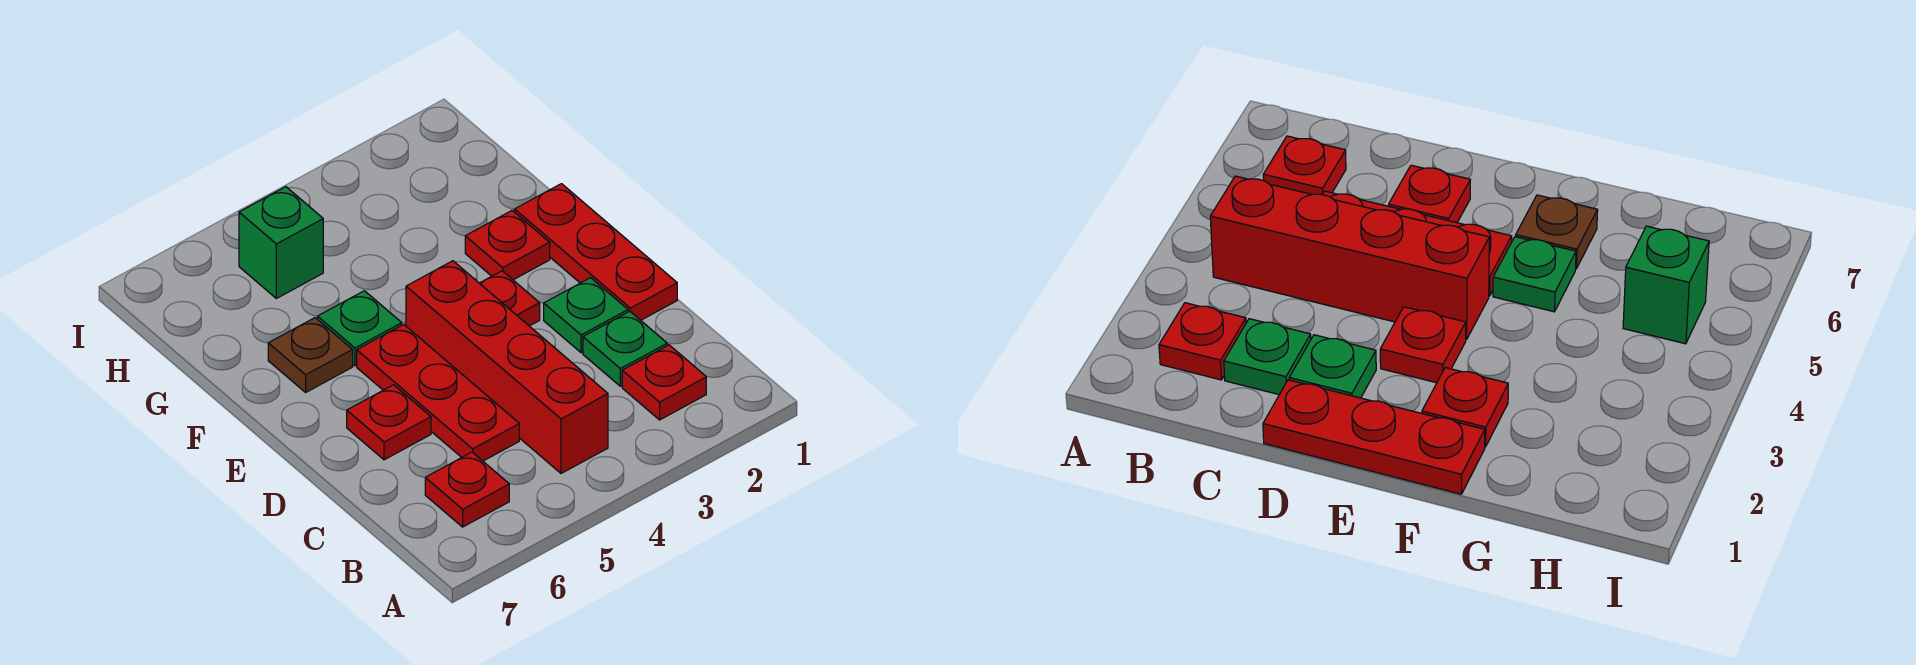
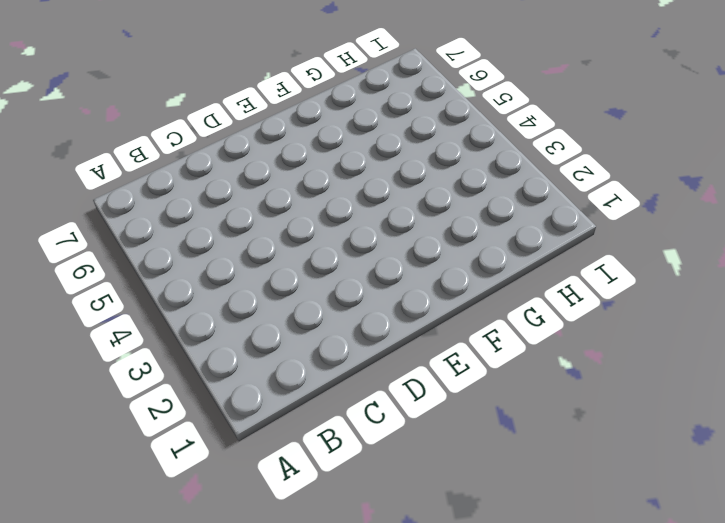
none -> red 1x1 plate [622,345,706,420]
none -> red 1x4 brick [406,261,608,473]
none -> red 1x1 plate [425,452,509,527]

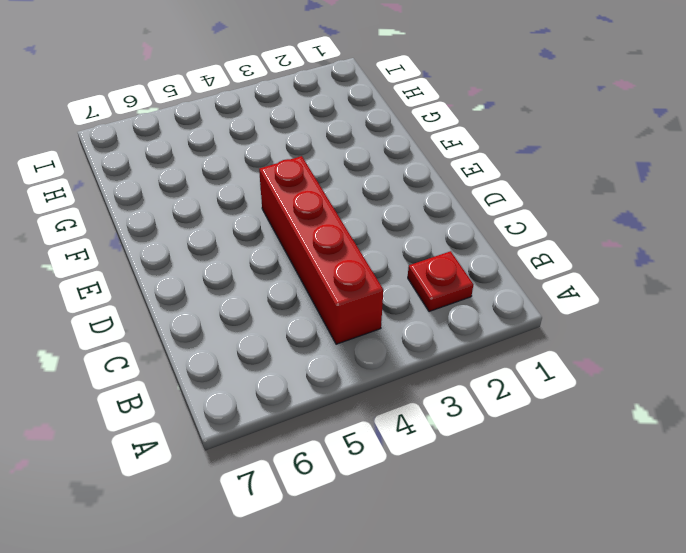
none -> red 1x1 plate [425,452,509,527]
none -> green 1x1 plate [583,311,667,386]
none -> red 1x3 plate [357,324,519,461]

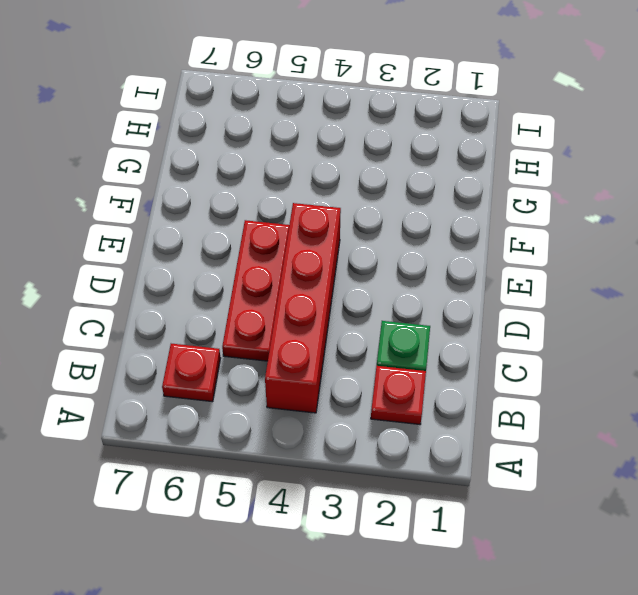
none -> red 1x3 plate [515,184,677,320]
none -> green 1x1 plate [544,278,628,353]
none -> red 1x1 plate [347,385,431,460]

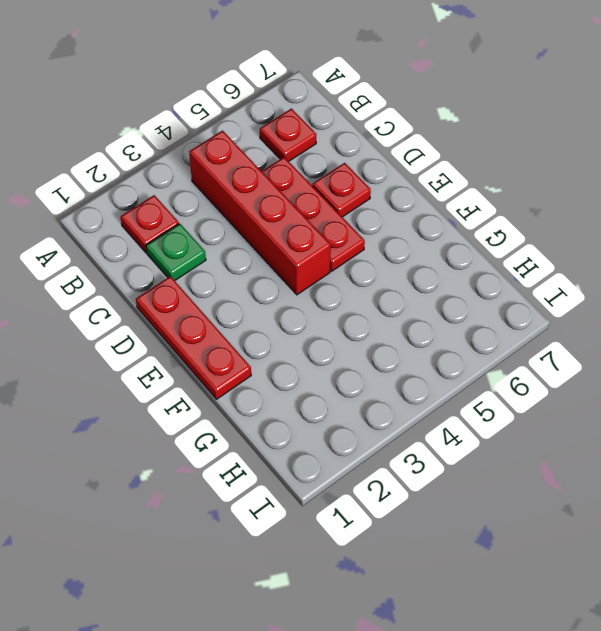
none -> green 1x1 plate [544,278,628,353]
none -> red 1x1 plate [480,271,540,326]
none -> red 1x1 plate [465,211,550,280]

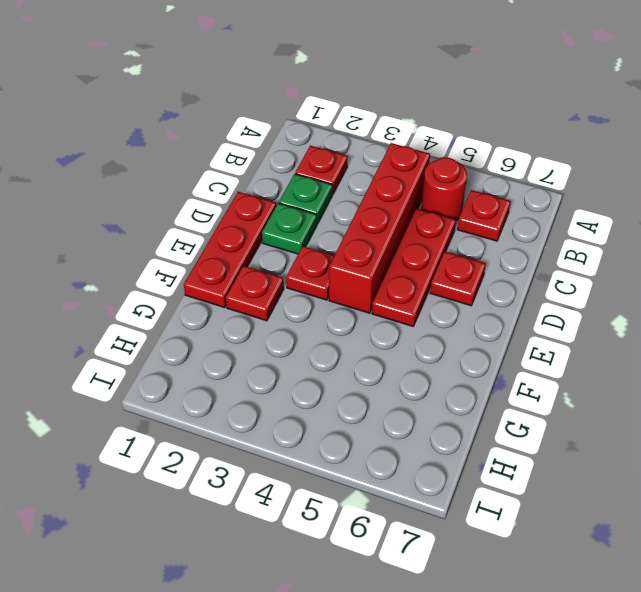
red 1x1 round brick [421,158,467,221] -> none
none -> green 1x1 plate [318,291,402,366]
none -> brown 1x1 plate [268,318,353,392]
none -> green 1x1 brick [239,187,323,298]

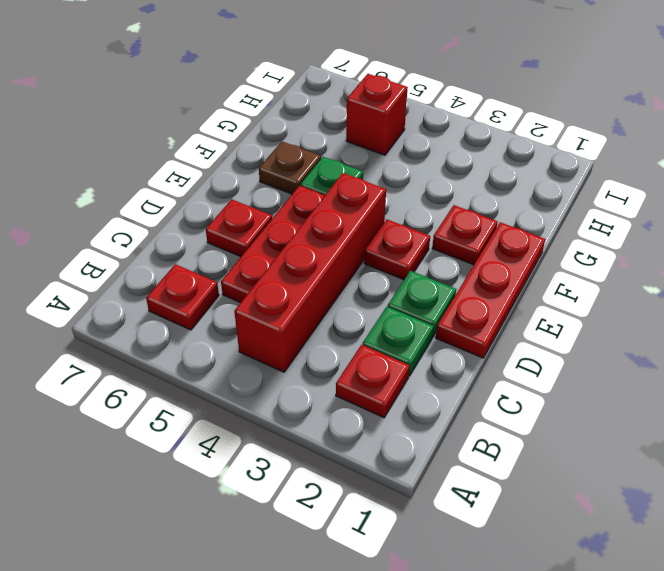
red 1x1 brick [346,74,408,155] -> green 1x1 brick [239,187,323,298]

